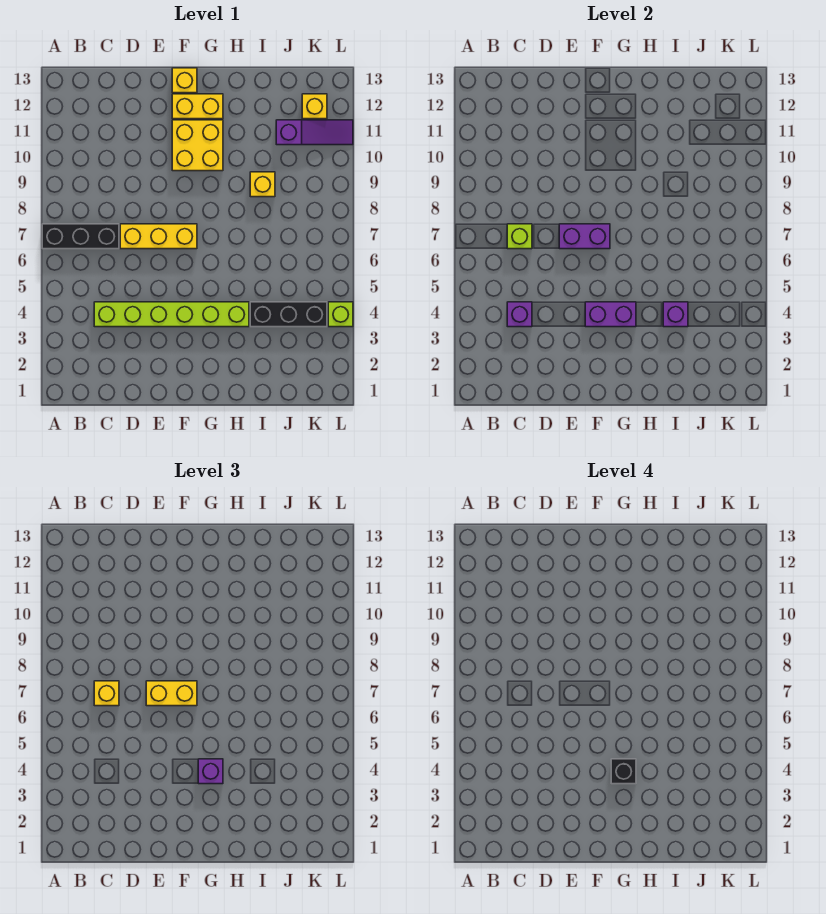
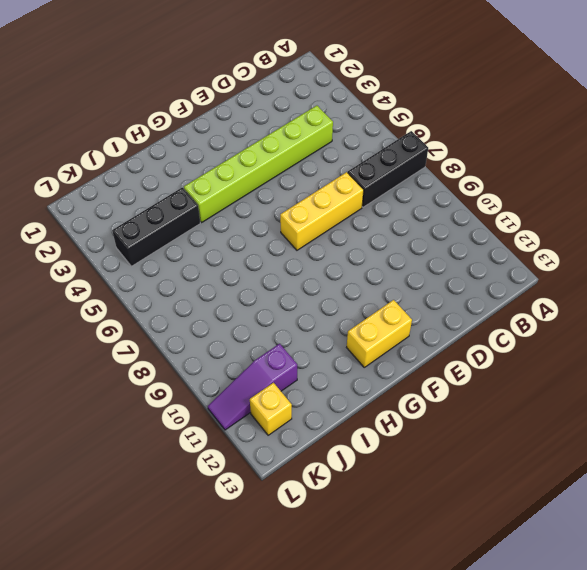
none -> yellow 2x2 brick [172,120,223,171]
none -> yellow 1x1 brick [172,68,197,93]
none -> yellow 1x1 brick [250,172,275,197]

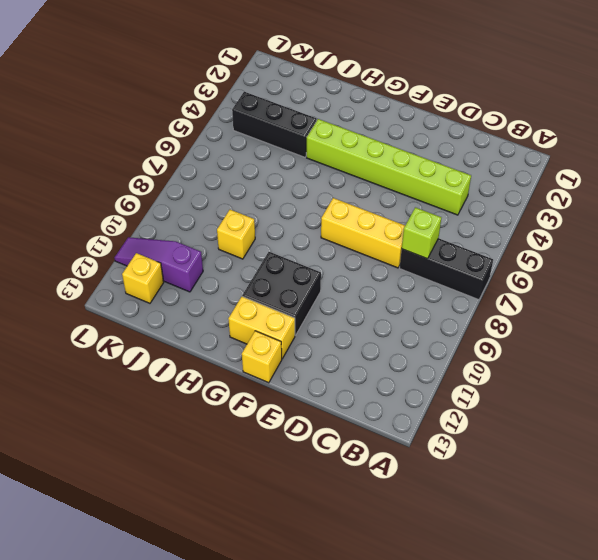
black 2x2 brick [242,252,321,336] -> yellow 2x2 brick [172,120,223,171]
none -> lime 1x1 brick [328,302,353,327]
none -> purple 1x1 brick [507,302,532,327]
none -> purple 1x2 brick [559,224,610,249]

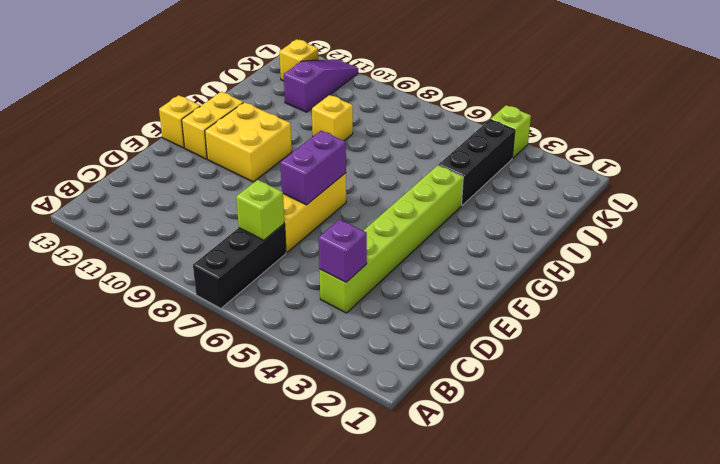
none -> purple 1x2 brick [585,302,636,327]
none -> purple 1x1 brick [663,302,688,327]
none -> yellow 1x1 brick [94,681,119,706]

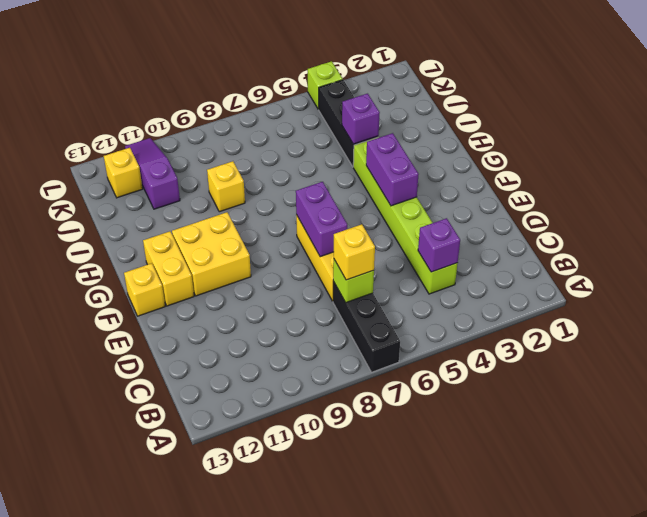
none -> yellow 1x2 brick [146,681,197,706]
none -> purple 1x1 brick [198,759,223,784]
none -> black 1x1 brick [611,759,636,784]

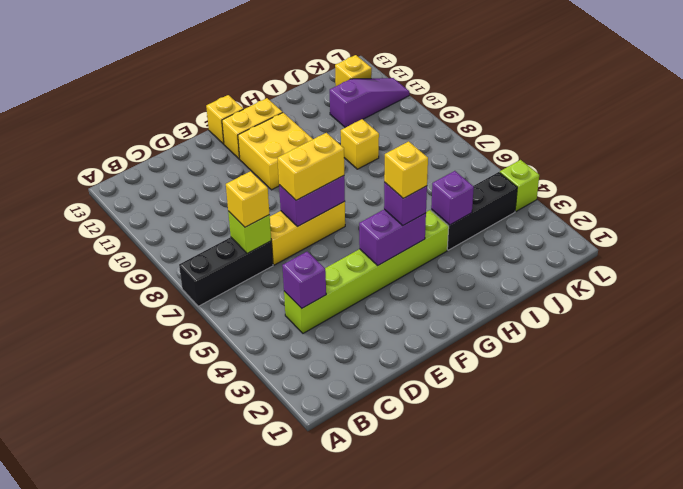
yellow 1x1 brick [384,141,428,198] -> black 1x1 brick [611,759,636,784]

